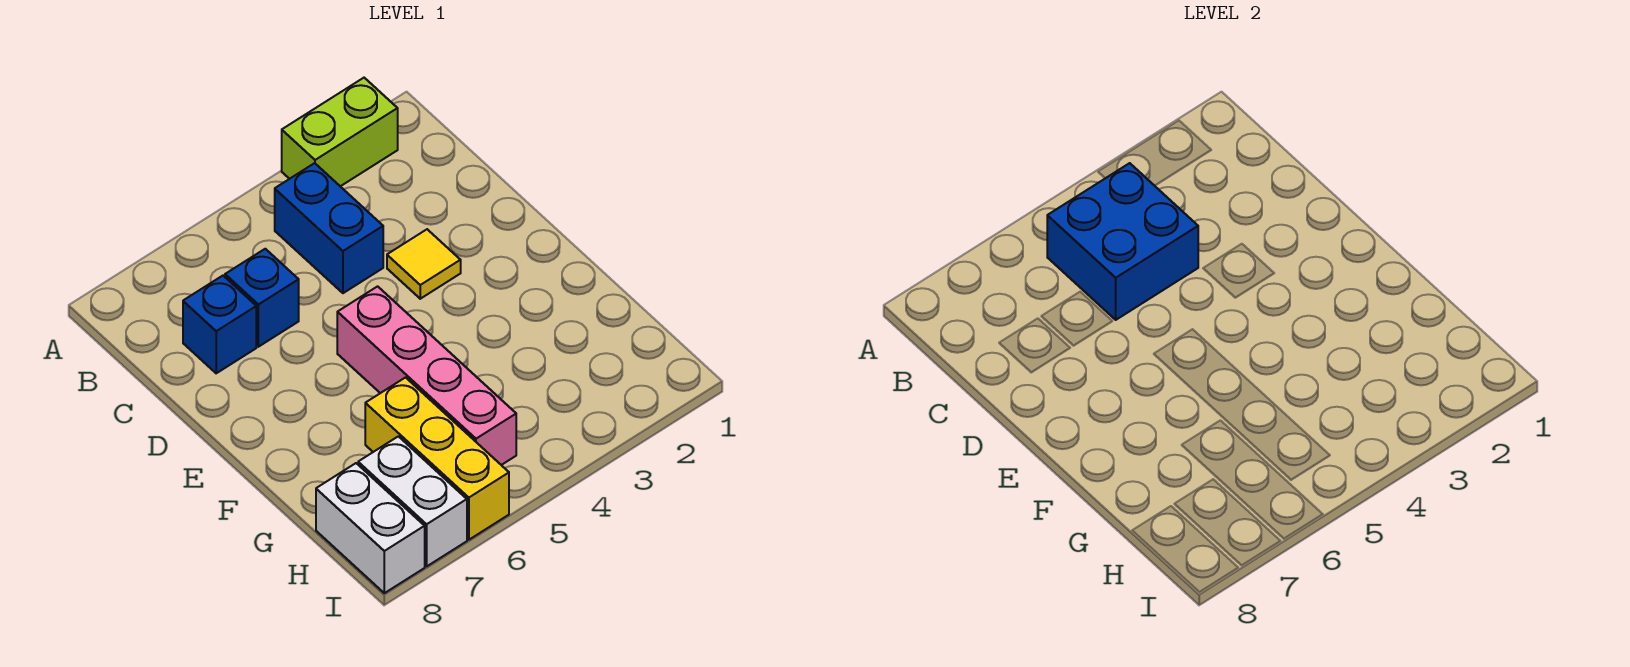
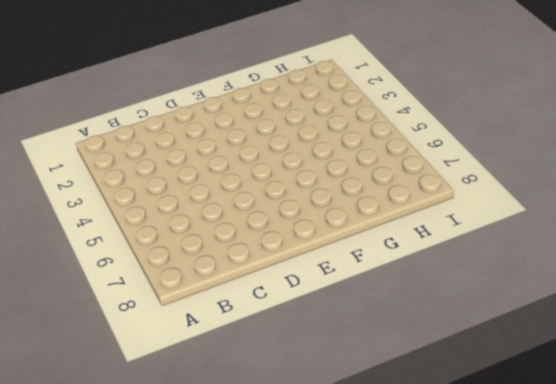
none -> lime 1x2 brick [282,78,398,186]
none -> blue 1x2 brick [275,163,383,293]

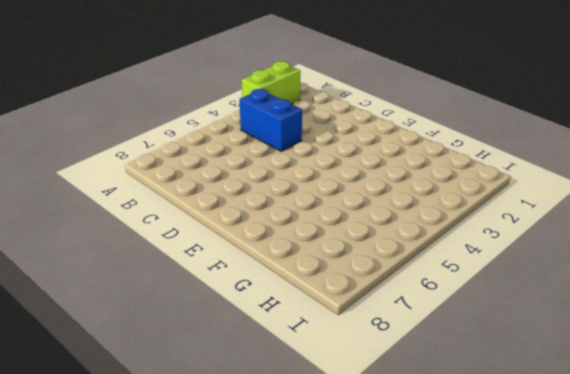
none -> blue 1x1 brick [225,249,299,347]
none -> blue 1x1 brick [183,276,256,373]

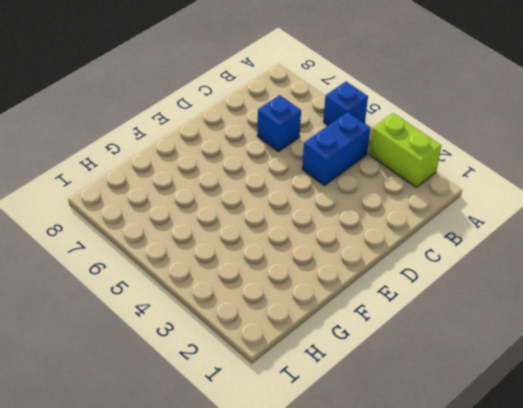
blue 1x1 brick [323,82,368,125] -> blue 1x1 brick moved to [183,276,256,373]
none -> yellow 1x1 tile [387,229,461,299]
none -> pink 1x4 brick [337,286,516,465]

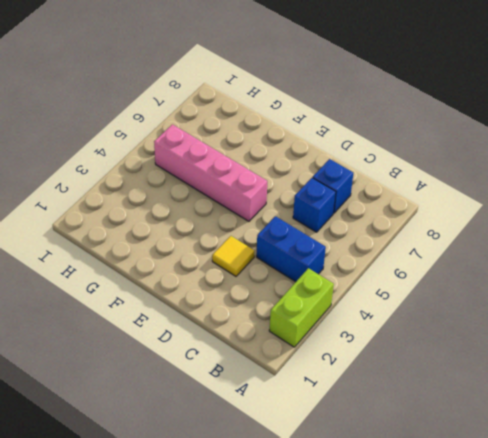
none -> yellow 1x3 brick [365,378,509,540]
none -> white 1x2 brick [358,436,467,566]

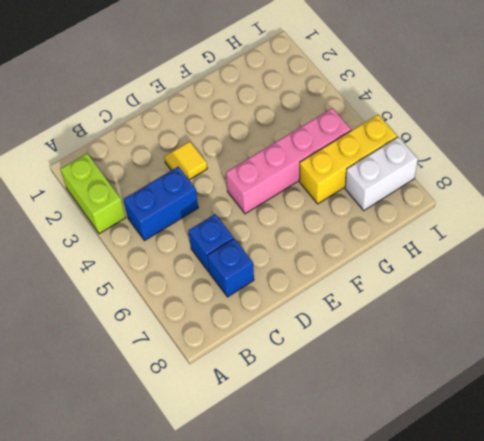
none -> white 1x2 brick [316,463,425,593]
none -> blue 2x2 brick [1047,163,1198,320]

